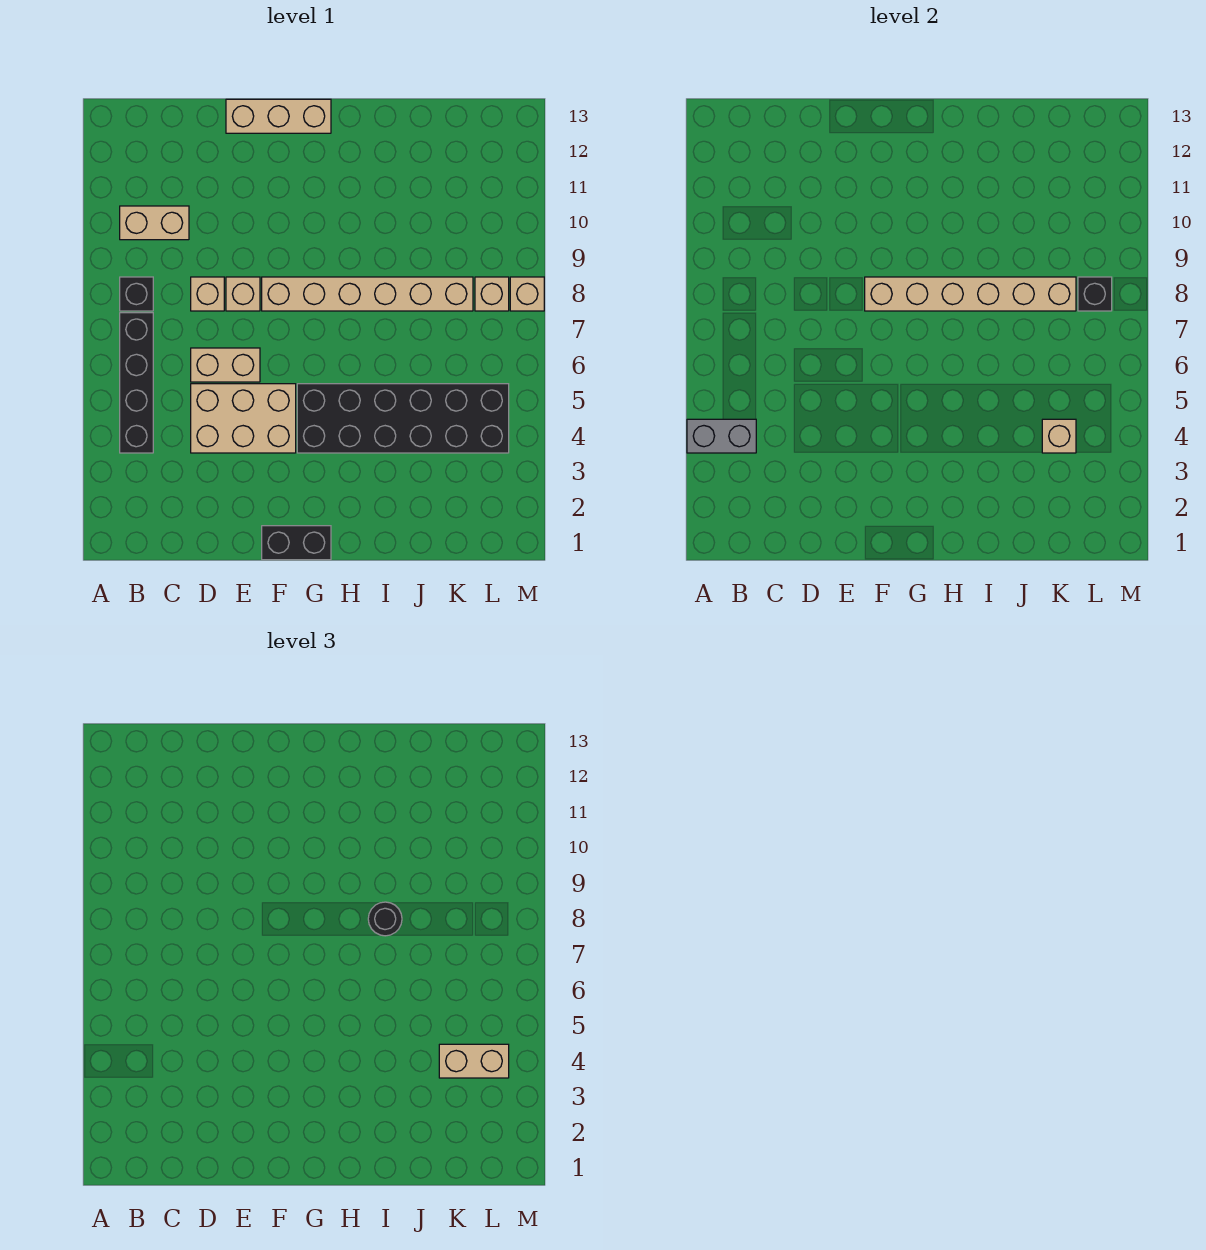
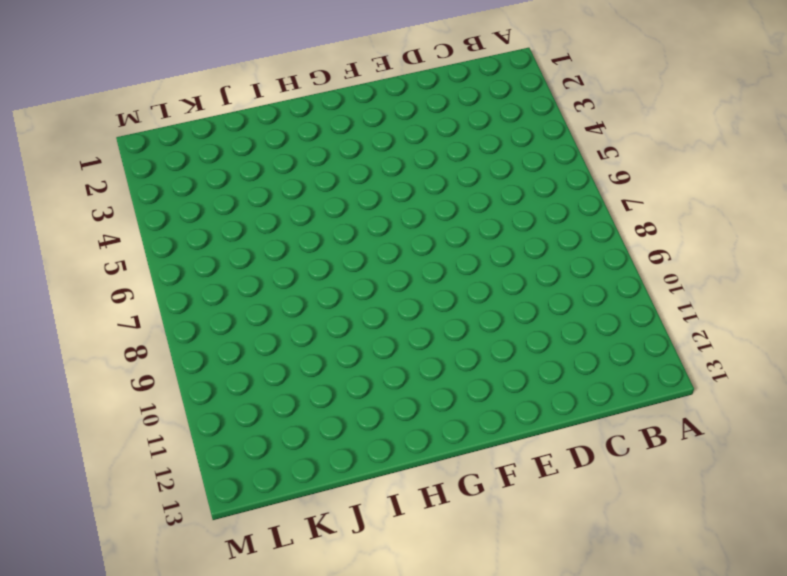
none -> black 1x4 brick [120,313,153,453]
none -> black 1x1 brick [120,277,153,311]
none -> tan 1x2 brick [120,206,189,240]

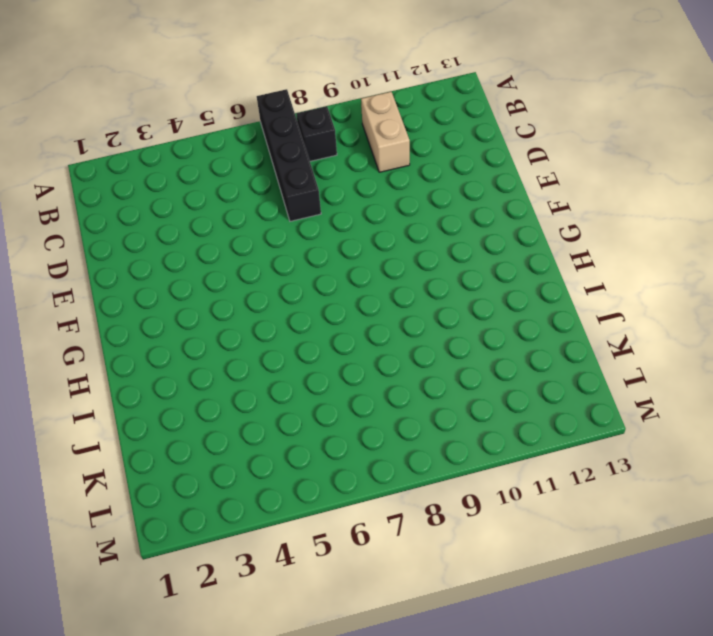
black 1x4 brick [257,89,321,221] -> black 1x4 brick turned to [120,313,153,453]
none -> tan 2x3 brick [191,384,296,453]
none -> tan 1x2 brick [191,348,260,382]
none -> tan 1x1 brick [191,277,224,311]

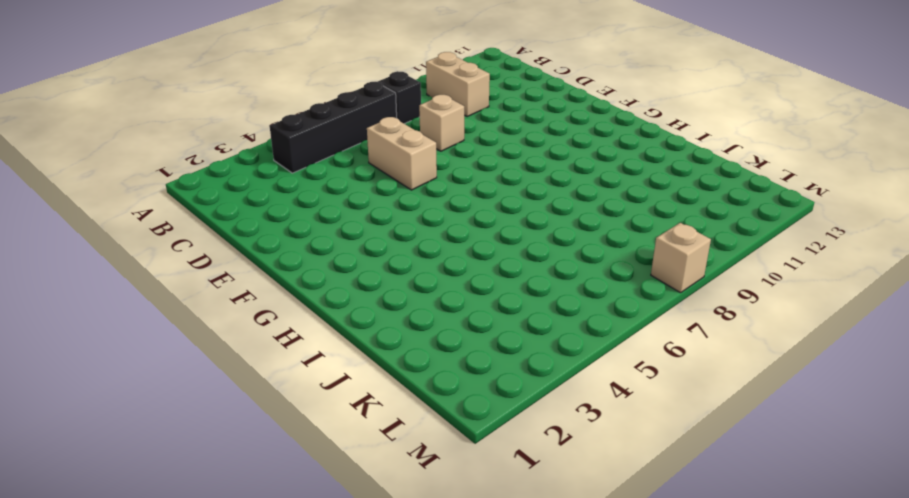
none -> tan 2x3 brick [191,384,296,453]
none -> tan 1x1 brick [226,277,260,311]
none -> tan 1x3 brick [226,99,331,133]

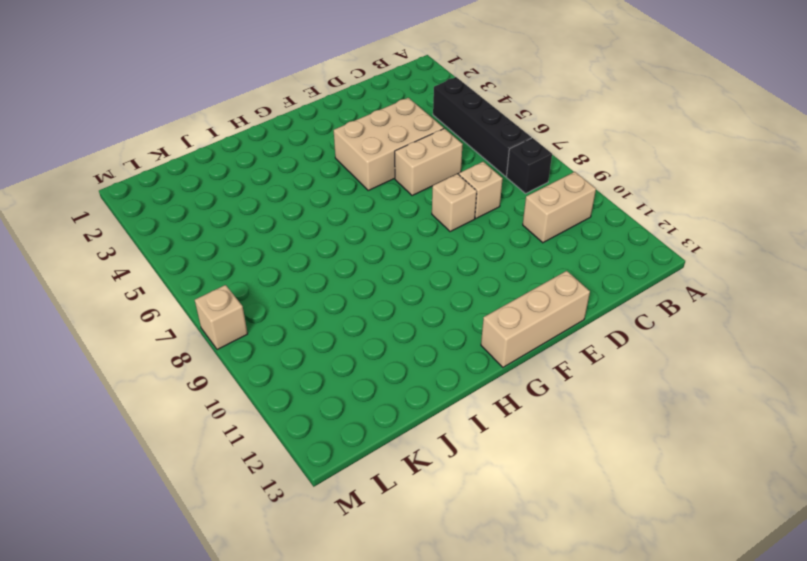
none -> black 1x2 brick [262,526,331,560]
none -> tan 1x6 brick [262,277,473,311]
none -> black 2x6 brick [297,384,509,453]

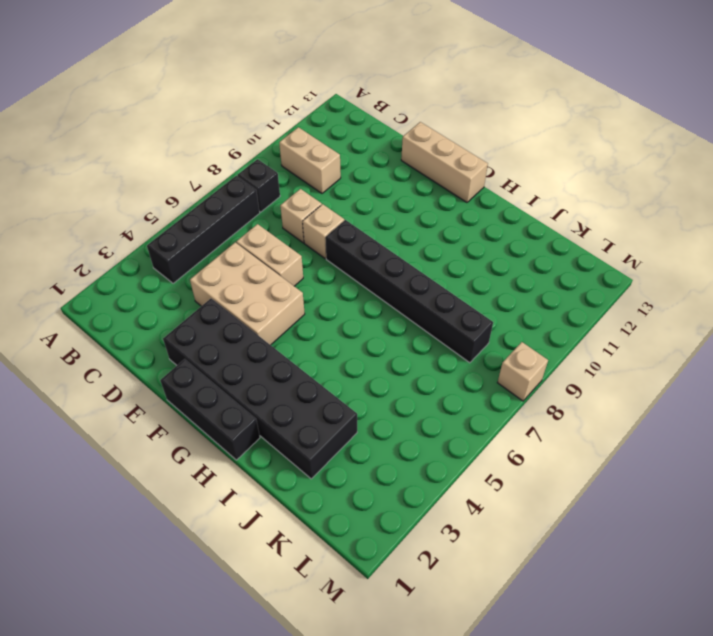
black 2x6 brick [163,299,357,479] -> black 2x6 brick moved to [297,384,509,453]
black 1x3 brick [160,359,260,460] -> black 1x2 brick [262,526,331,560]
black 1x6 brick [325,220,493,363] -> tan 1x6 brick [262,277,473,311]
none -> tan 1x1 brick [475,277,509,311]
none -> grey 1x2 brick [687,419,756,453]
none -> tan 1x6 brick [865,277,1076,311]

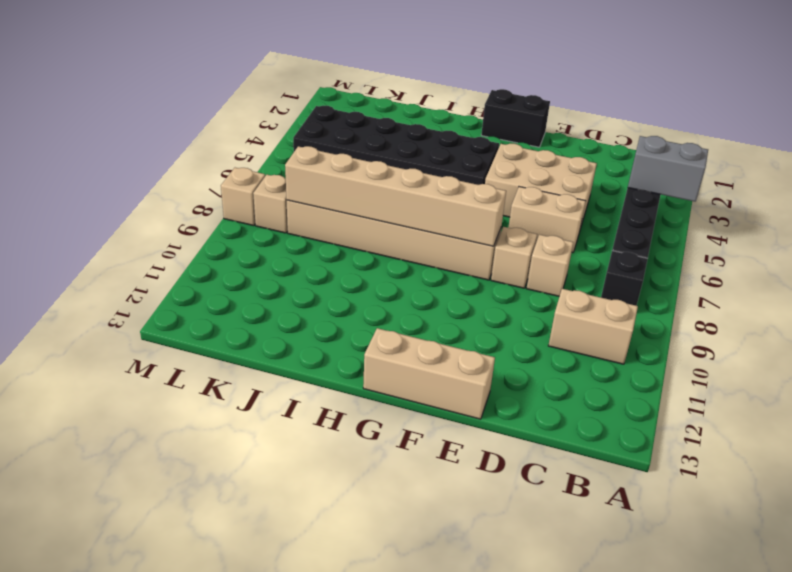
none -> tan 1x1 brick [1042,419,1076,453]
none -> black 1x1 brick [1078,277,1112,311]
none -> black 1x1 round brick [368,902,402,936]

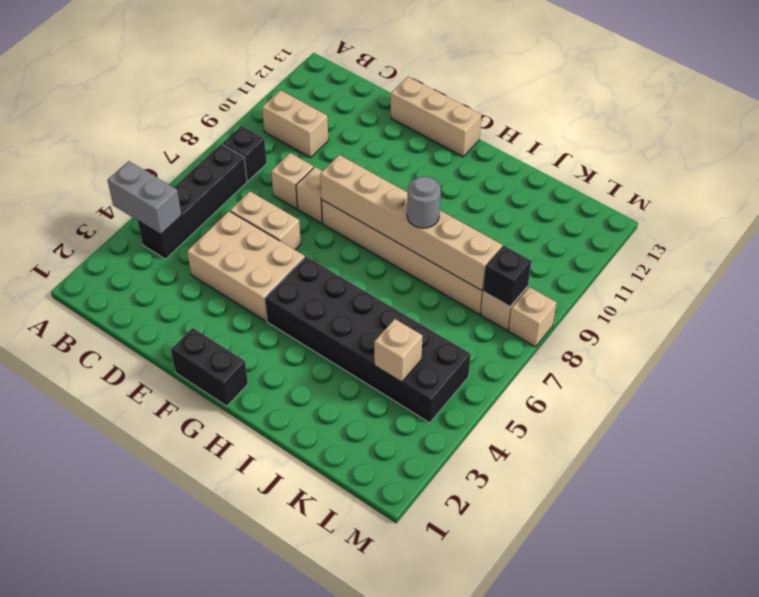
grey 1x1 round brick [407,177,441,228] -> black 1x1 round brick [368,902,402,936]
none -> tan 1x2 brick [439,1044,509,1078]

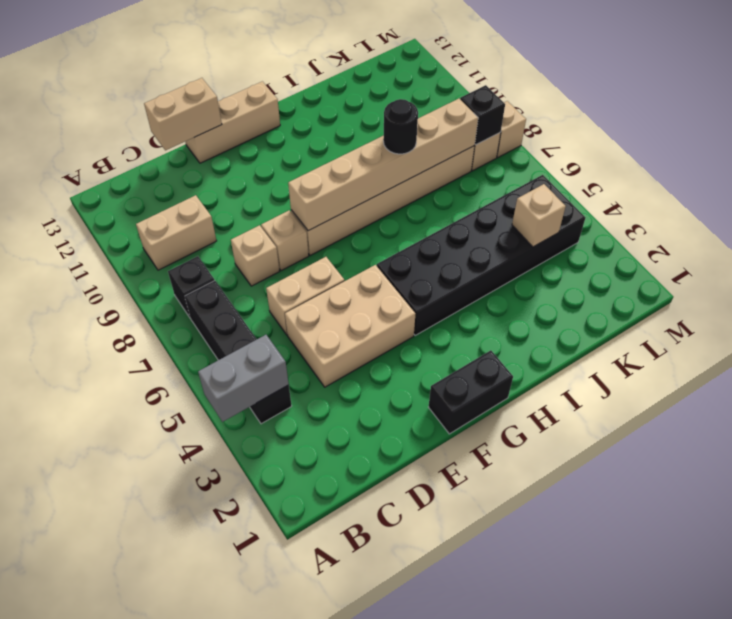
tan 1x2 brick [144,78,222,150] -> tan 1x2 brick moved to [439,1044,509,1078]

